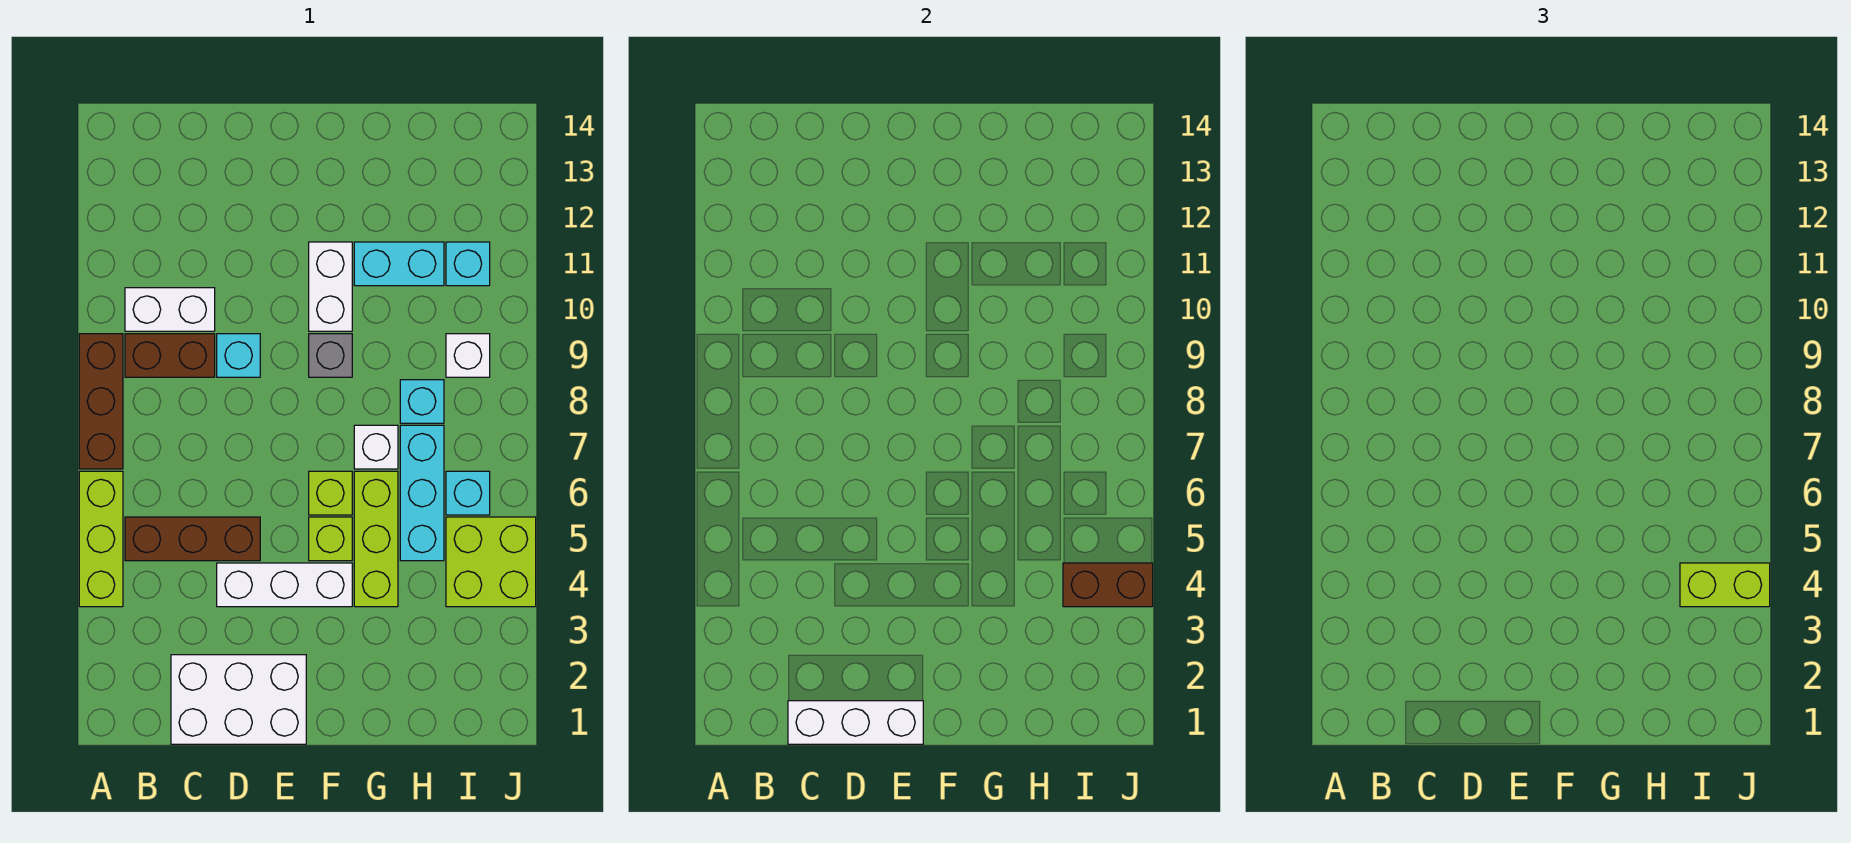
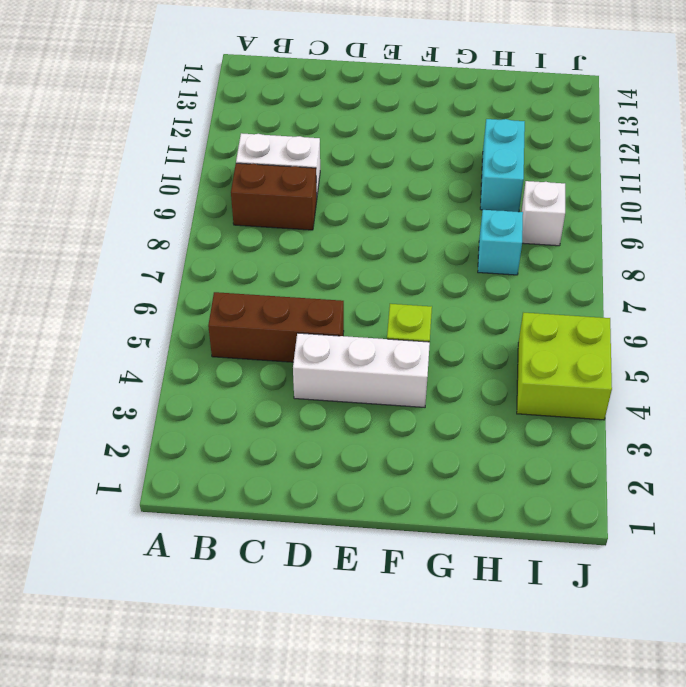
cyan 1x2 brick [480,119,525,212] -> cyan 1x2 brick turned to [354,242,444,286]
none -> lime 1x3 brick [79,471,123,607]
none -> brown 1x3 brick [79,334,123,469]
none -> white 2x3 brick [171,655,306,744]

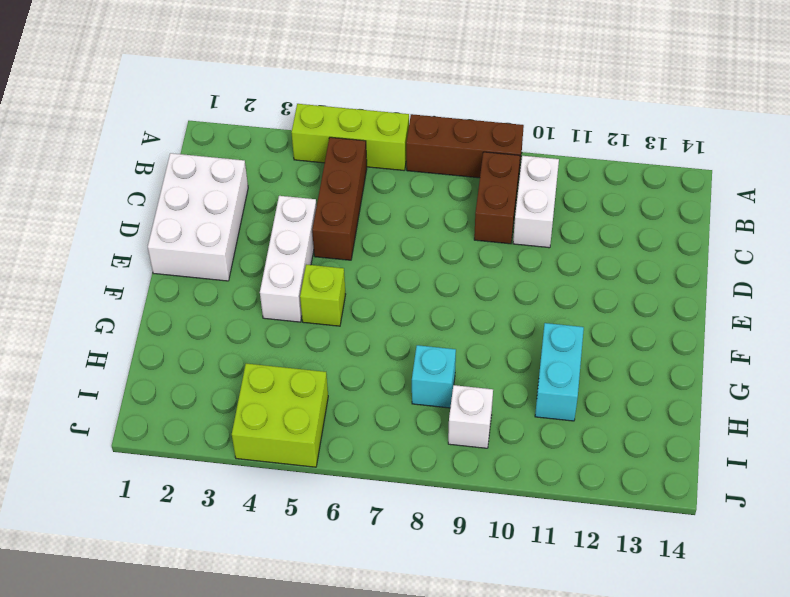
none -> cyan 1x1 brick [217,334,260,377]
none -> lime 1x1 brick [309,471,352,515]
none -> grey 1x1 brick [309,334,352,377]

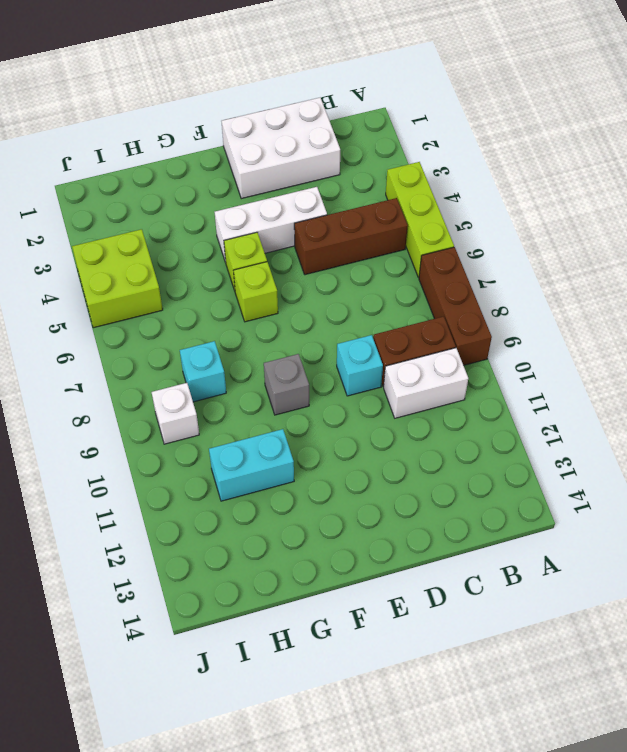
none -> white 1x2 brick [309,242,352,331]
none -> lime 1x3 brick [354,471,398,607]
none -> white 1x1 brick [354,425,398,469]

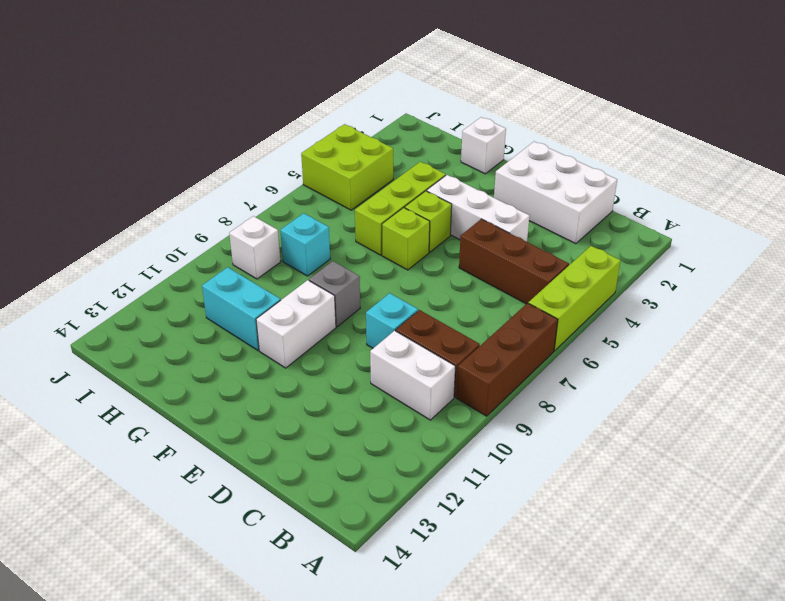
white 1x1 brick [461,117,506,174] -> white 1x1 brick moved to [354,425,398,469]
none -> cyan 1x3 brick [400,425,444,561]
none -> cyan 1x1 brick [446,471,490,515]
none -> cyan 1x1 brick [446,242,490,286]

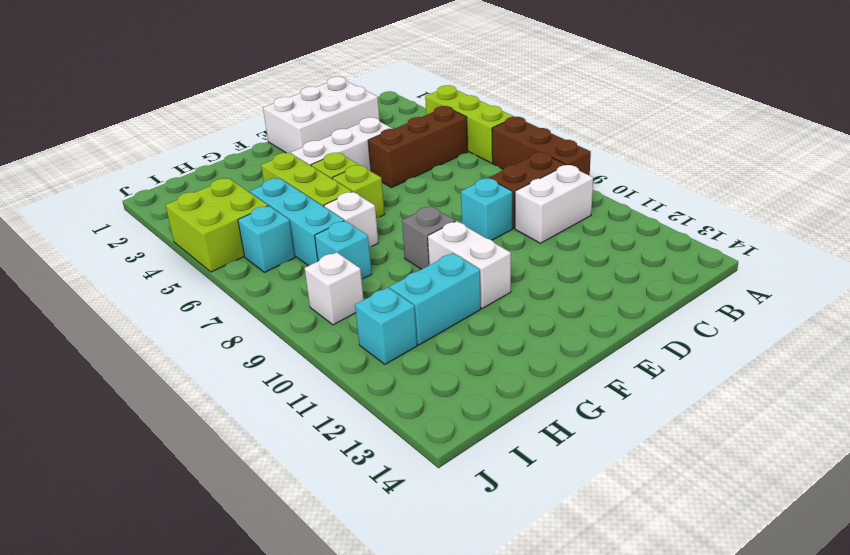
none -> white 1x3 brick [788,701,923,744]
none -> brown 1x2 brick [1063,563,1153,607]
none -> lime 1x2 brick [1680,563,1770,607]

